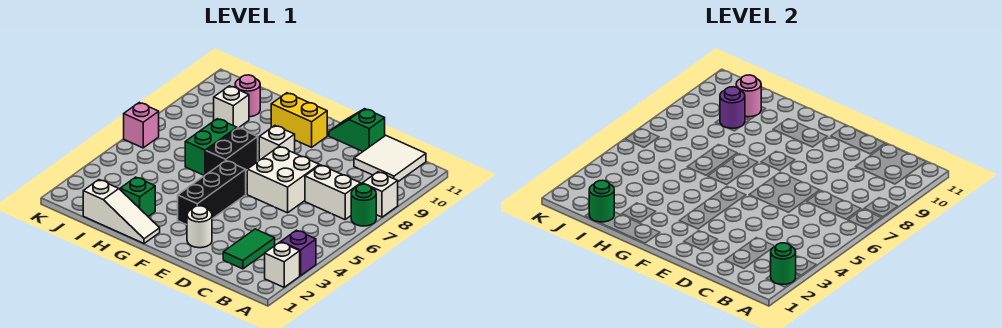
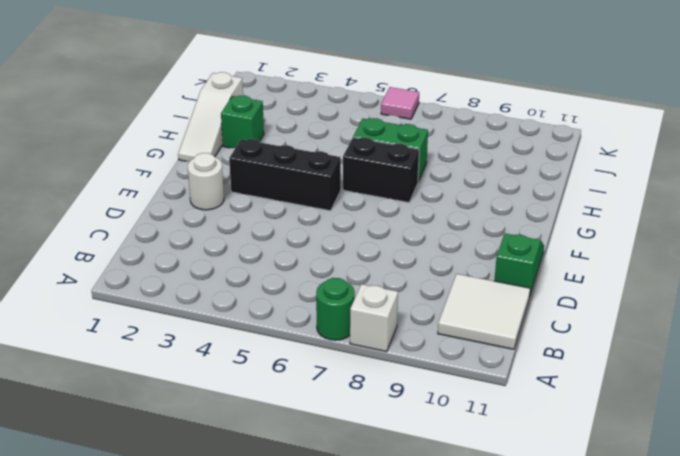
pink 1x1 tile [381,87,419,119] -> pink 1x1 brick [124,103,159,148]
none -> white 1x1 brick [265,242,300,287]
none -> purple 1x1 brick [281,230,316,276]
none -> white 1x2 brick [305,165,361,219]

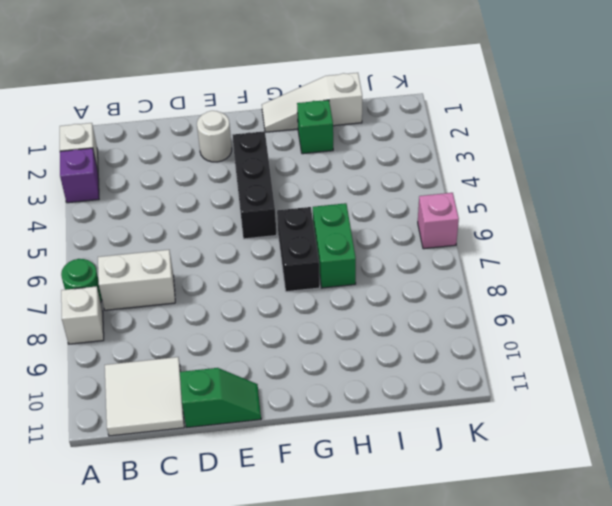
none -> green 1x2 tile [223,229,275,269]
none -> white 2x2 brick [247,146,319,213]
none -> white 1x1 brick [259,126,295,160]

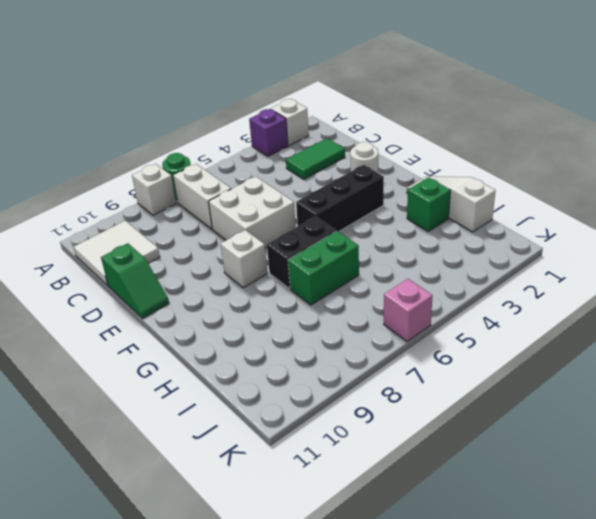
none -> yellow 1x2 brick [271,93,327,147]
none -> white 1x1 brick [214,86,249,128]
none -> pink 1x1 round brick [235,75,260,117]

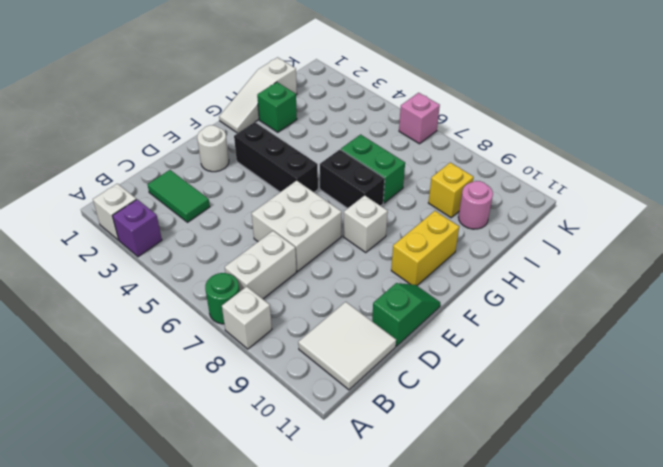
yellow 1x1 brick [428,163,474,218] -> white 1x1 brick [214,86,249,128]
none -> green 1x1 round brick [771,243,796,284]
none -> green 1x1 round brick [589,180,614,222]
none -> purple 1x1 round brick [720,87,745,128]

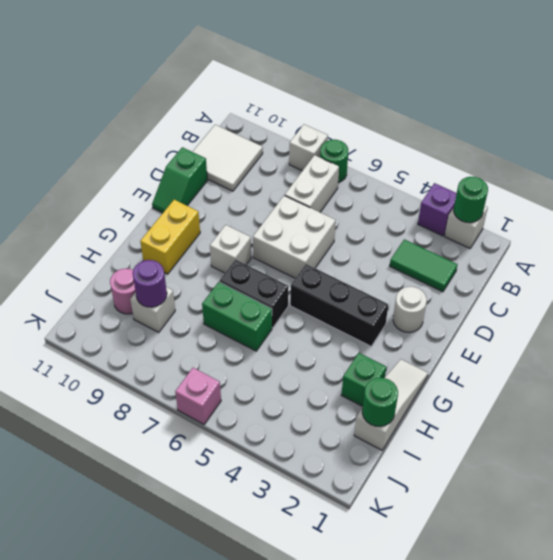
none -> pink 1x1 round brick [736,75,761,117]

